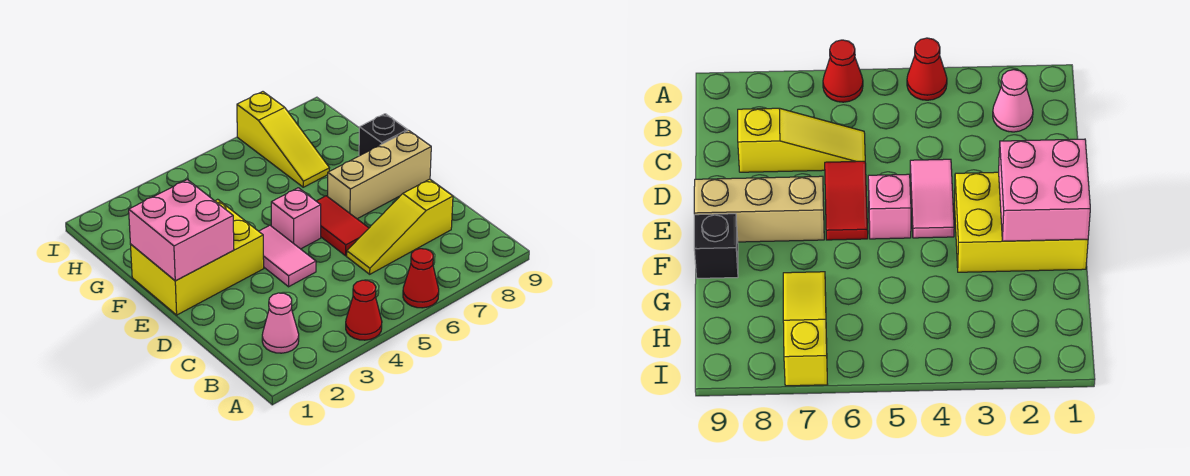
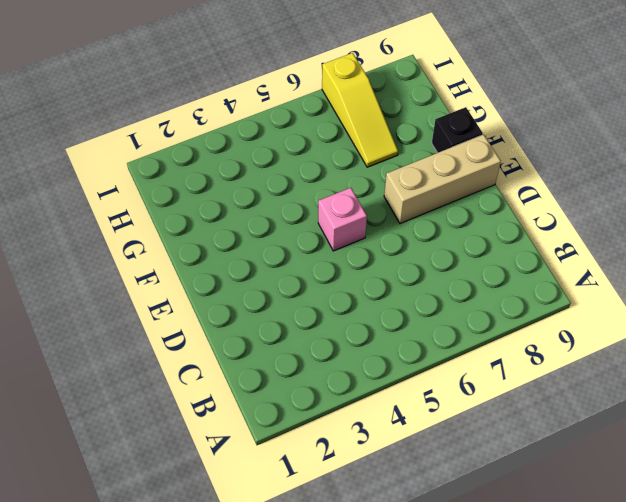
none -> red 1x1 cone [346,280,382,340]
none -> red 1x1 cone [403,249,439,308]
none -> pink 1x1 cone [262,293,299,353]

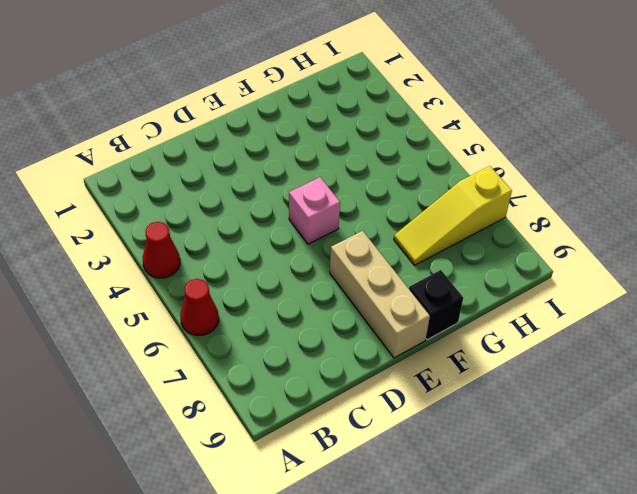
none -> pink 1x1 cone [262,293,299,353]
none -> yellow 1x3 slope [347,179,453,274]
none -> pink 1x2 tile [259,225,316,287]

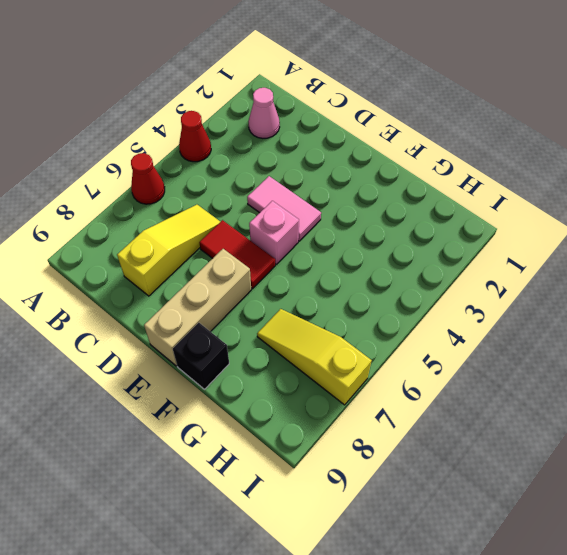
none -> yellow 2x3 brick [130,199,264,315]
none -> pink 2x2 brick [129,180,234,281]

